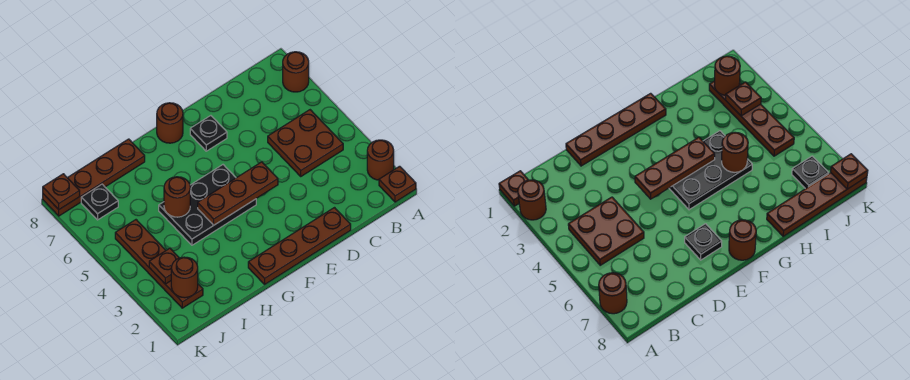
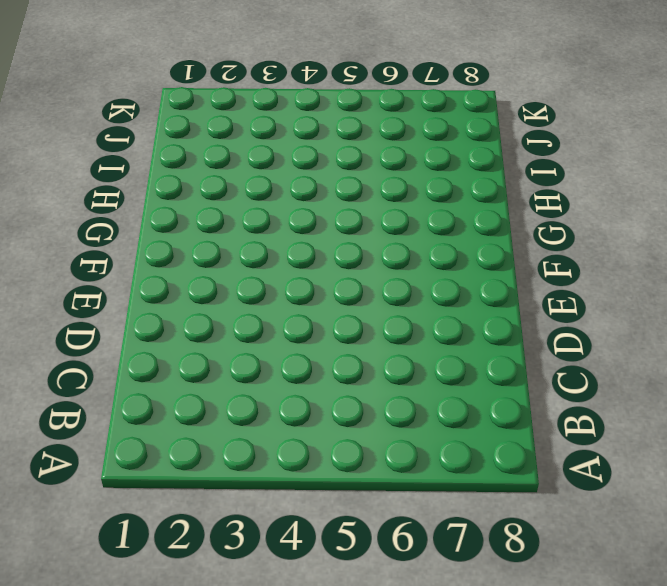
none -> brown 1x1 plate [379,166,416,202]
none -> brown 1x1 round brick [367,140,394,180]
none -> brown 1x1 round brick [283,52,309,92]

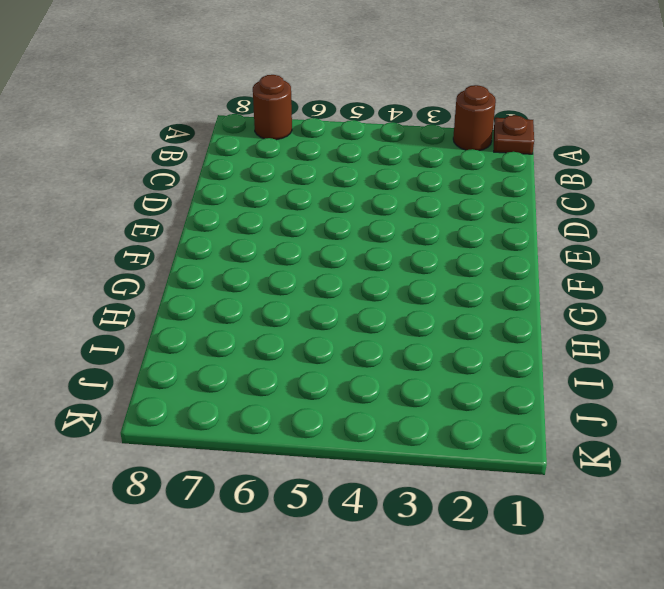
none -> brown 2x2 plate [268,110,343,176]
none -> brown 1x4 plate [248,208,351,284]
none -> black 1x1 plate [190,116,227,151]

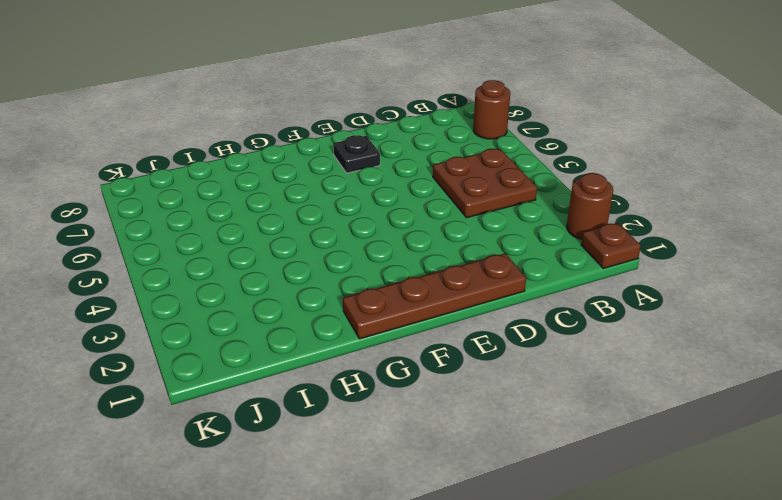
none -> black 2x3 plate [159,165,256,245]
none -> brown 1x1 round brick [157,103,183,143]
none -> brown 1x4 plate [43,139,145,216]

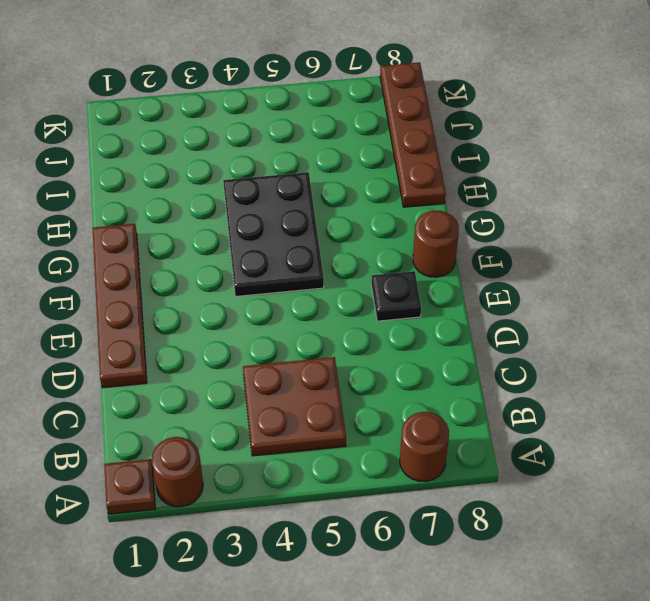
none -> brown 1x4 plate [115,220,203,308]
none -> black 1x1 plate [81,184,118,220]
none -> brown 1x3 plate [198,162,278,225]

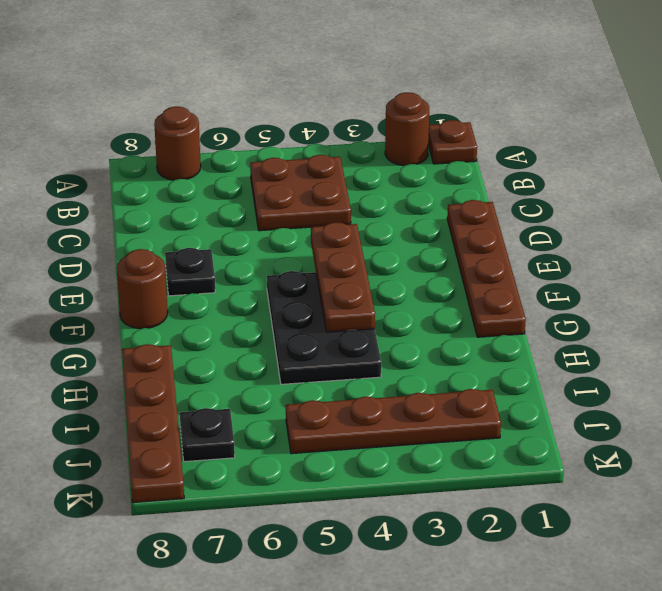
none -> brown 1x1 round brick [164,177,190,217]
none -> brown 1x1 round brick [171,257,198,298]
none -> brown 1x1 plate [149,248,179,284]

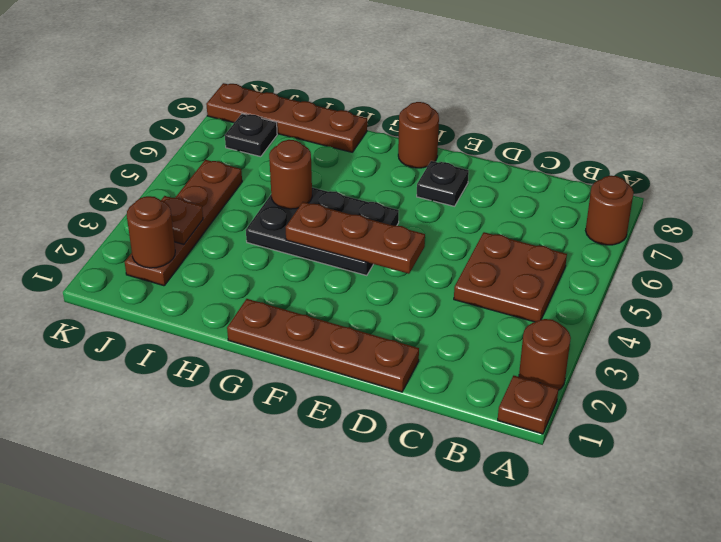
none -> brown 1x1 plate [43,174,80,209]

